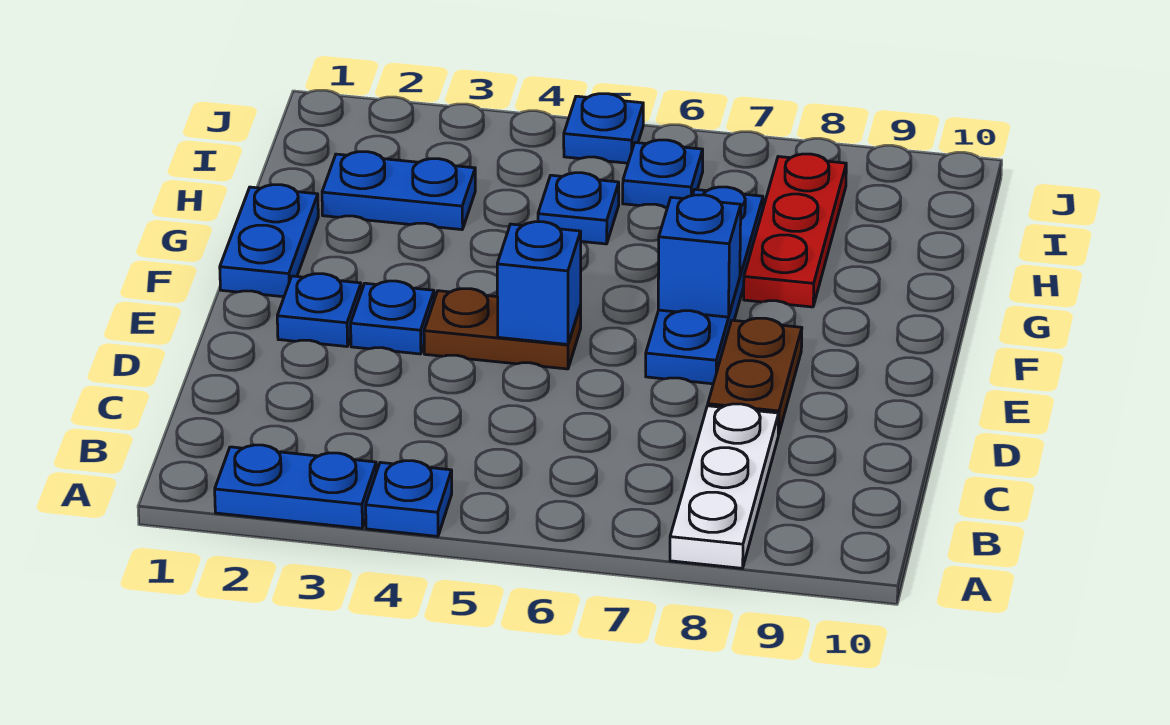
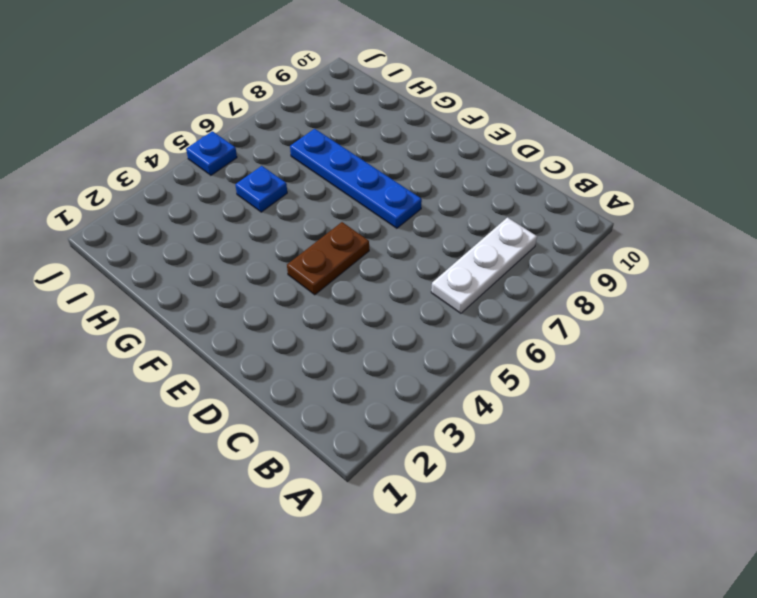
white 1x3 plate [431,218,537,313] -> white 1x3 plate turned to [670,404,779,568]
none -> blue 1x2 plate [215,445,376,528]
none -> blue 1x1 plate [366,461,452,536]
none -> brown 1x2 plate [708,318,802,435]

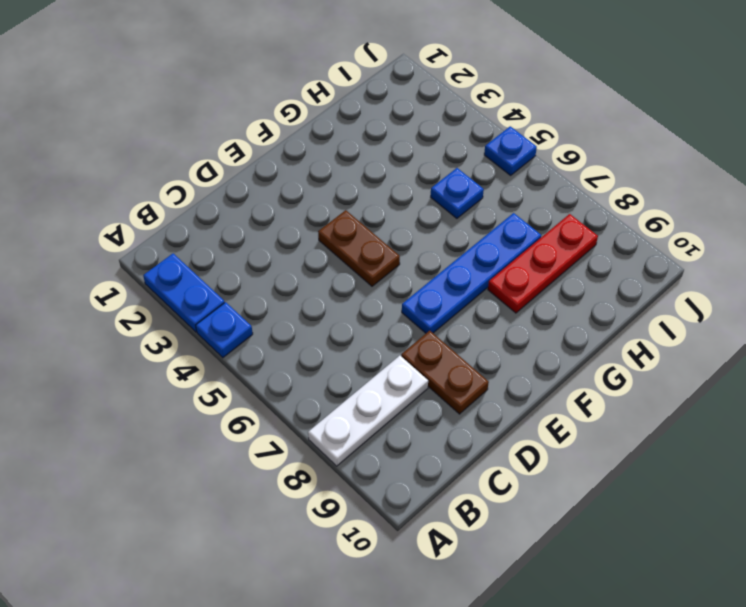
brown 1x2 plate [401,331,489,414] -> brown 1x2 plate turned to [708,318,802,435]
none -> blue 1x1 plate [277,274,361,346]
none -> blue 1x1 plate [351,281,434,354]
none -> blue 1x2 plate [220,185,318,297]

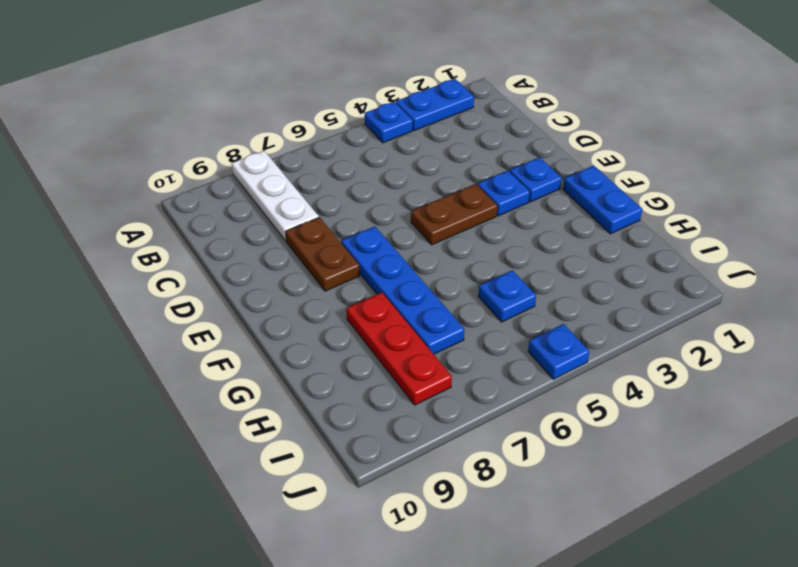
none -> blue 1x2 plate [322,152,475,230]
none -> blue 1x1 plate [623,140,703,208]
none -> blue 1x1 brick [497,222,581,344]

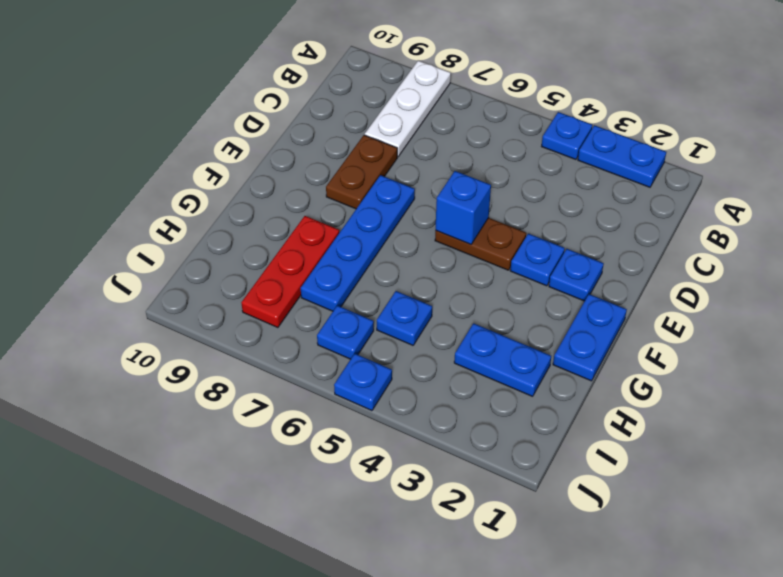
none -> blue 1x1 brick [658,195,741,317]

